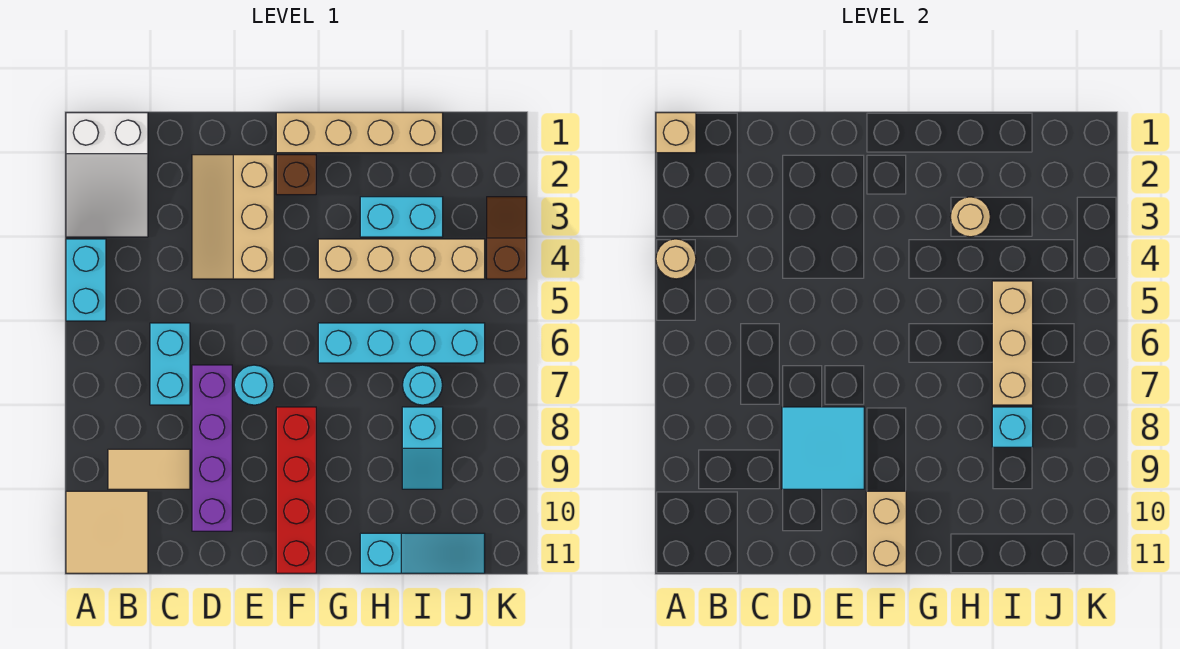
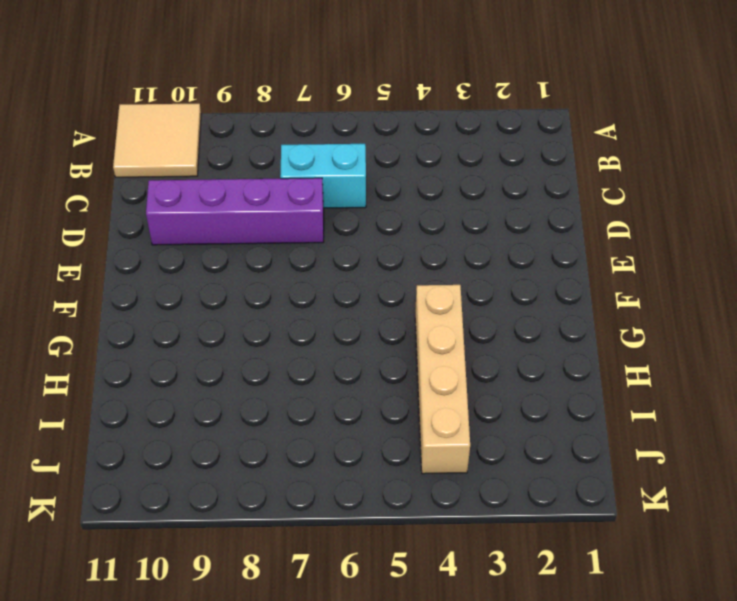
none -> white 2x3 slope [66,113,148,237]
none -> cyan 1x2 brick [66,239,106,321]
none -> tan 1x2 tile [108,449,190,489]

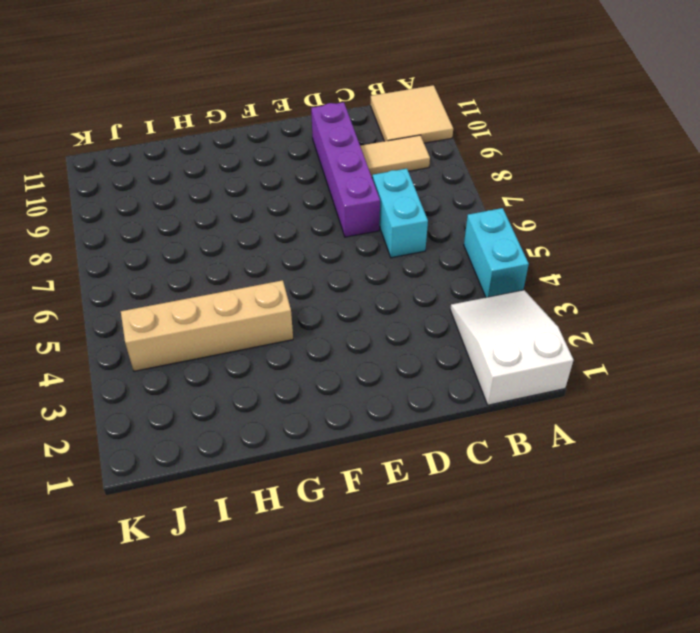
none -> tan 2x3 slope [192,155,274,279]
none -> cyan 1x1 round brick [234,365,274,405]
none -> tan 1x4 brick [276,113,443,153]

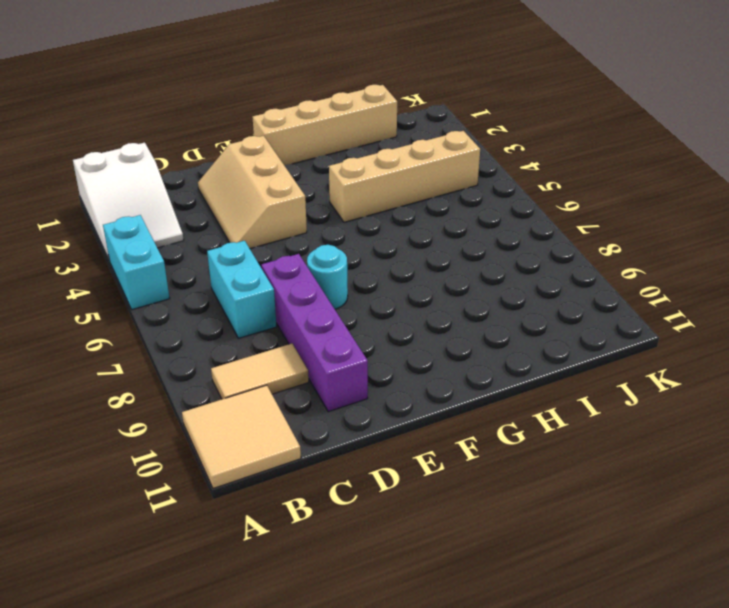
none -> brown 1x1 brick [276,155,316,195]
none -> red 1x4 brick [276,407,316,573]
none -> cyan 1x4 brick [318,323,485,363]

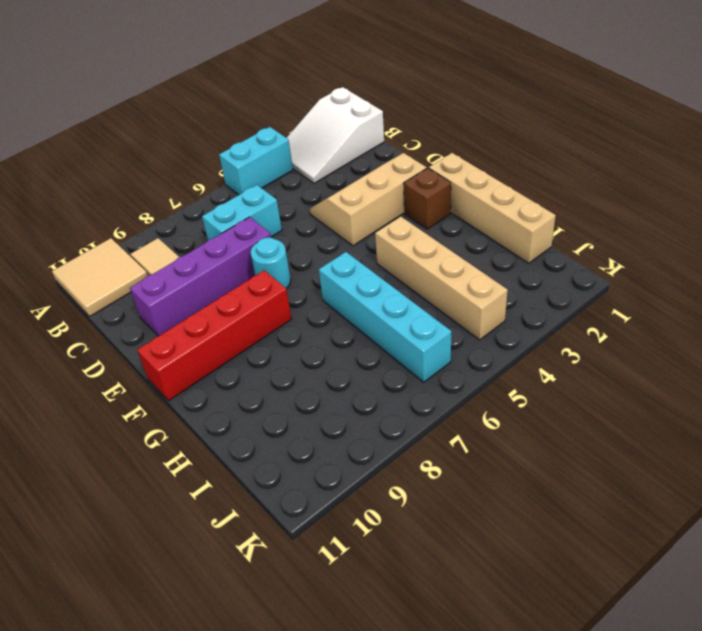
none -> cyan 1x2 brick [360,197,443,237]
none -> cyan 1x3 slope [360,533,485,573]
none -> cyan 1x1 round brick [403,365,442,405]

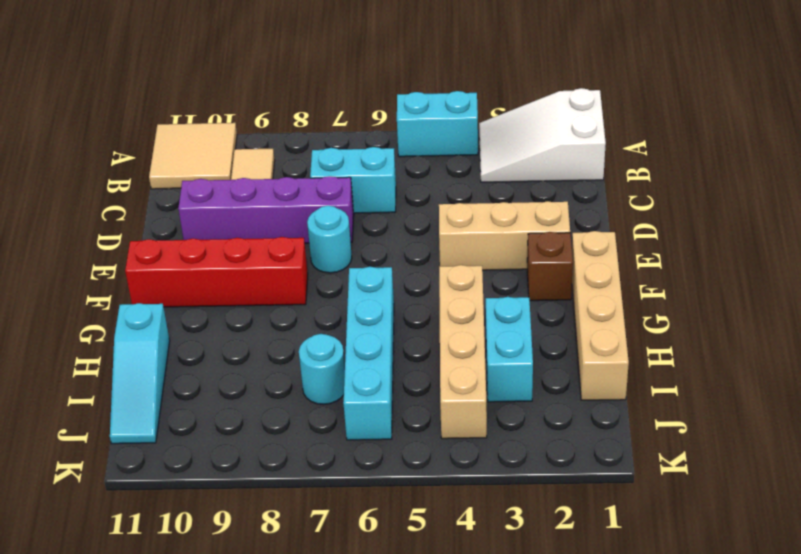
none -> cyan 1x2 slope [402,407,443,489]
none -> brown 1x2 slope [487,197,527,279]
none -> tan 1x1 brick [656,113,696,153]

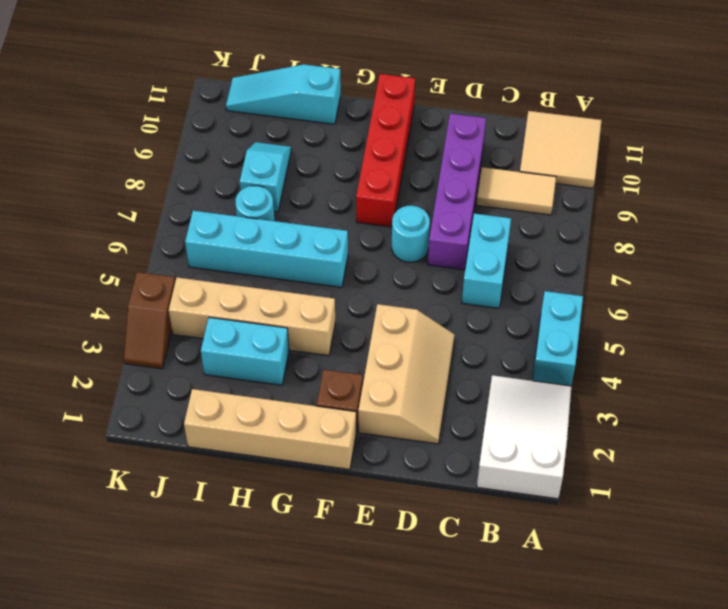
none -> tan 1x1 brick [656,113,696,153]
none -> tan 1x1 round brick [656,239,696,279]
none -> cyan 2x2 tile [782,407,864,489]

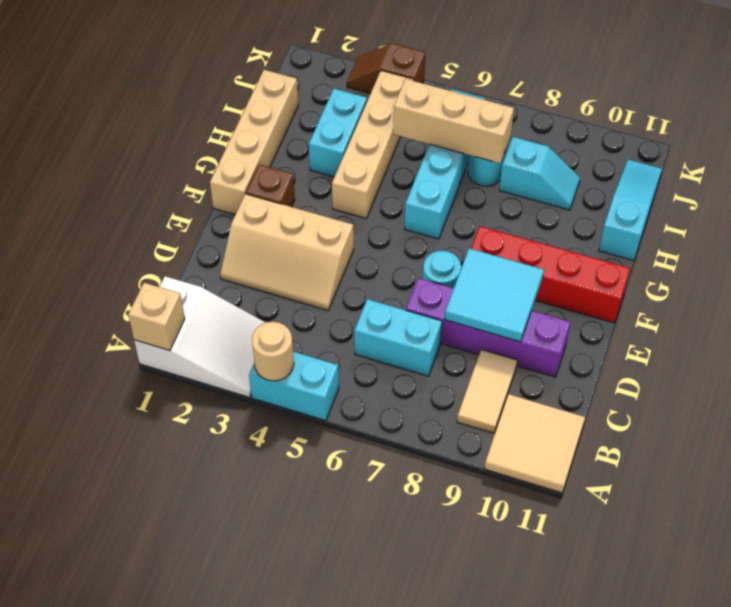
none -> tan 1x2 brick [866,491,906,573]
none -> tan 1x1 round brick [950,197,990,237]
none -> cyan 1x1 brick [992,407,1033,447]

